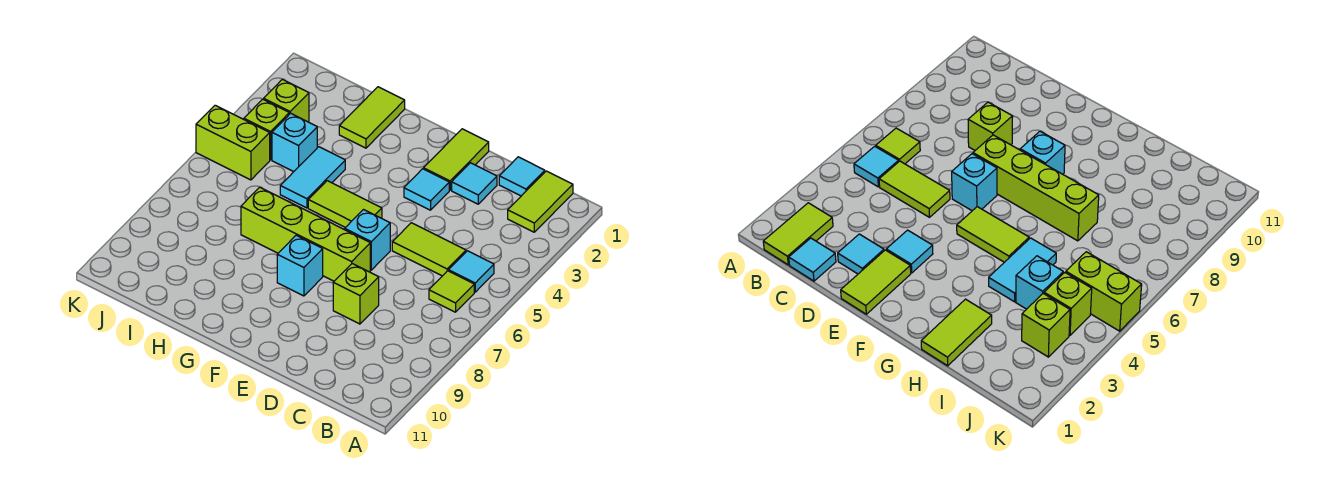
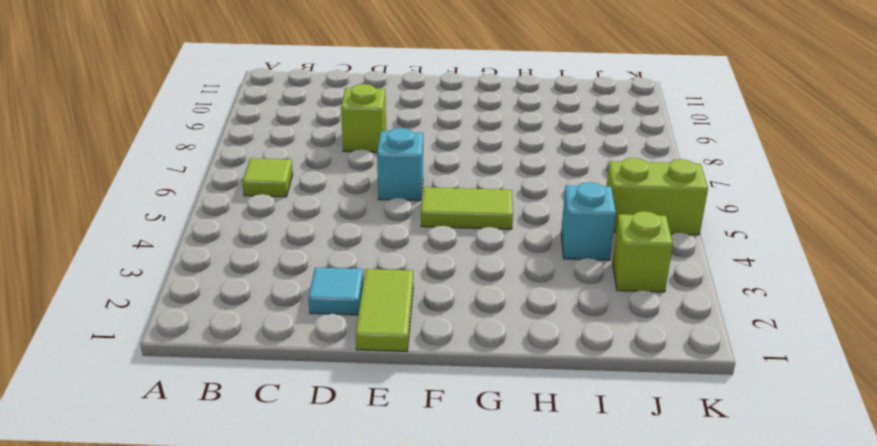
none -> lime 1x2 tile [508,171,573,232]
none -> cyan 1x1 tile [449,251,494,292]
none -> cyan 1x1 tile [499,157,545,196]

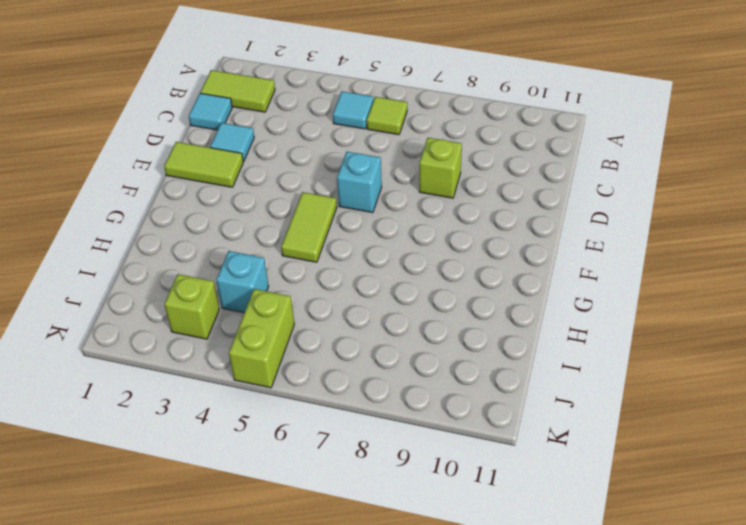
none -> lime 1x2 tile [392,223,466,276]
none -> cyan 1x1 tile [404,169,449,210]
none -> lime 1x4 brick [241,187,370,281]

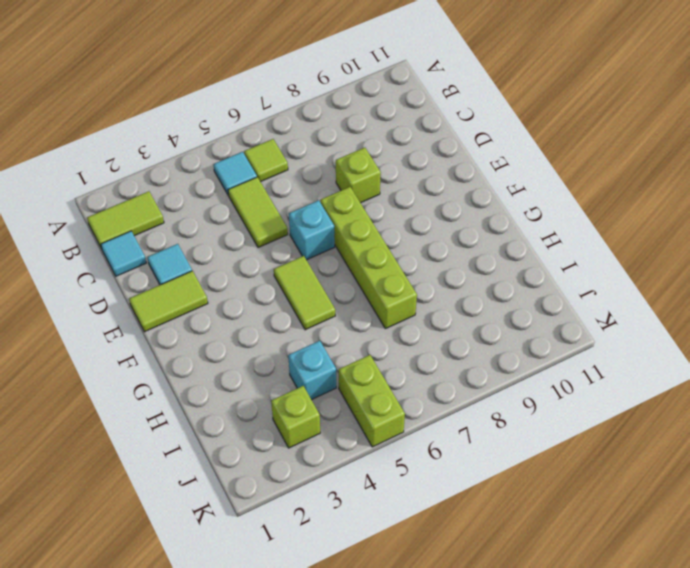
none -> cyan 1x1 tile [404,169,449,210]
none -> cyan 1x1 brick [277,235,323,296]
none -> lime 1x2 tile [339,87,405,148]

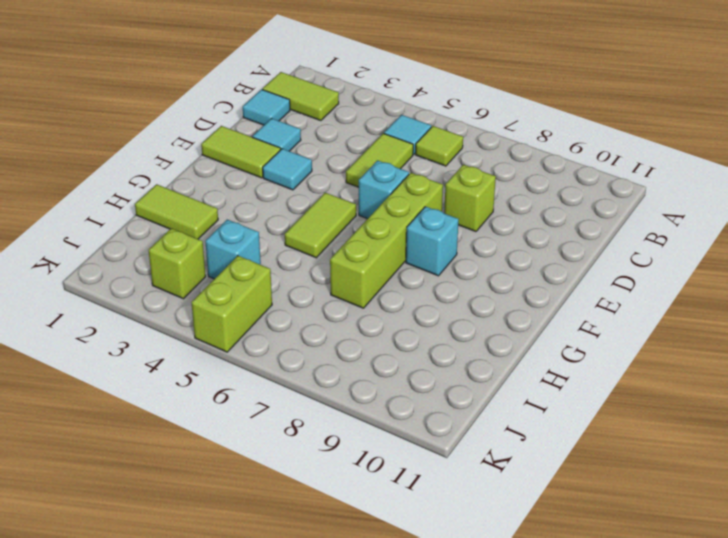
none -> cyan 1x2 tile [280,147,345,208]
none -> lime 1x1 brick [244,99,289,160]

